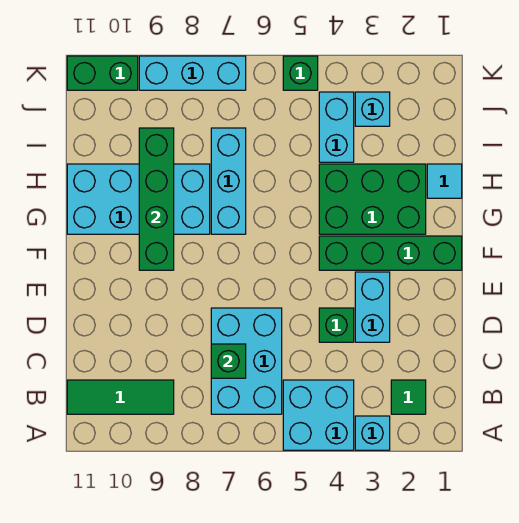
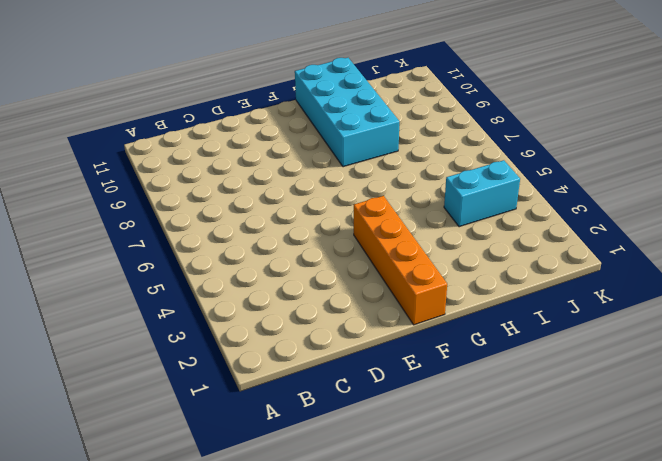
orange 1x4 brick [354,196,447,325] -> green 1x4 brick [319,236,462,270]
none -> cyan 1x1 brick [355,416,390,450]
none -> cyan 2x2 brick [283,380,354,450]
none -> green 1x1 tile [391,380,426,414]

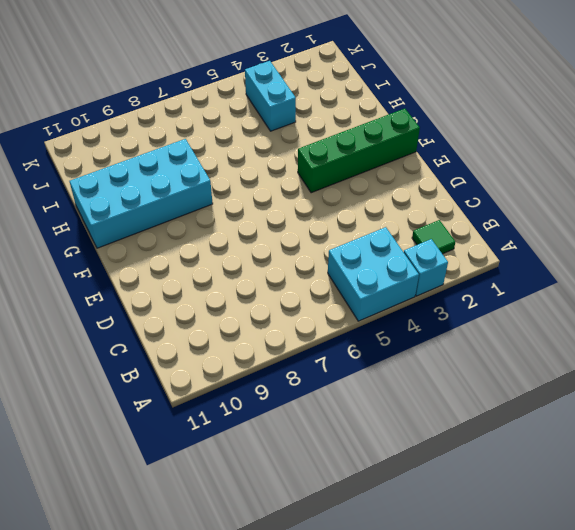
none -> cyan 2x3 brick [211,308,282,414]
none -> green 1x3 tile [67,380,174,414]
none -> cyan 1x2 brick [355,272,390,342]

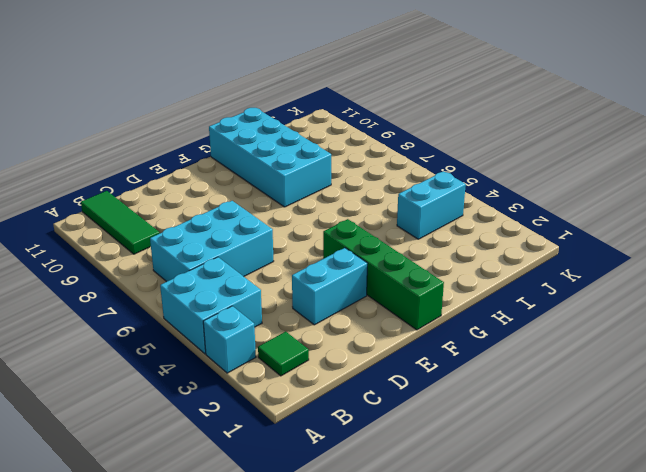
none -> green 1x1 brick [319,308,354,342]
none -> green 2x3 brick [319,164,426,234]
none -> cyan 1x3 brick [211,128,246,234]

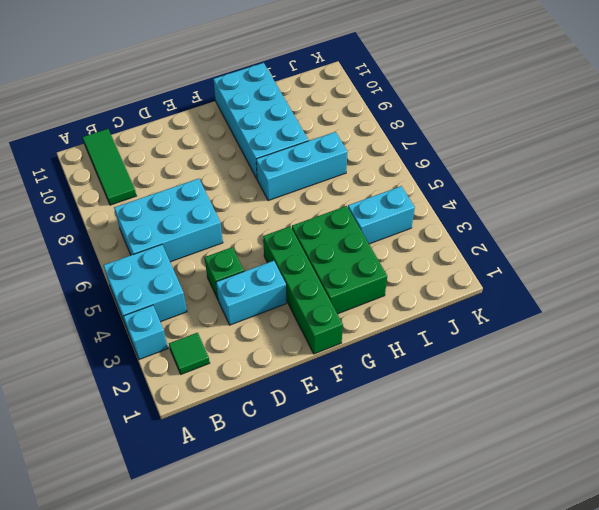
none -> cyan 1x1 tile [427,164,462,198]
none -> cyan 1x1 brick [355,92,390,126]
none -> green 1x1 brick [283,56,318,90]

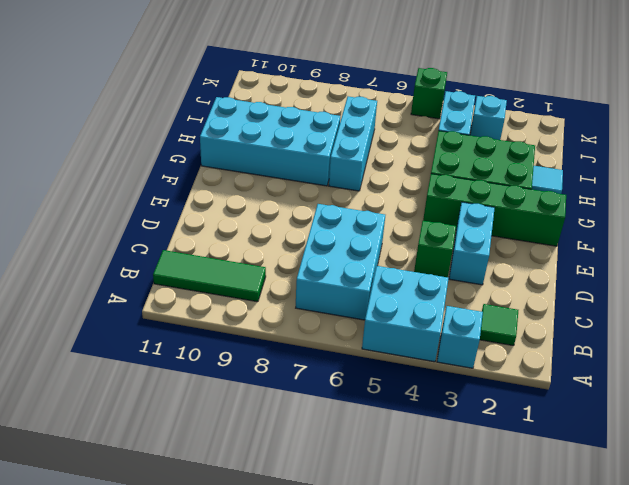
none -> cyan 1x3 brick [139,56,246,90]
none -> green 1x2 brick [67,56,138,90]
none -> green 1x1 brick [211,344,246,378]

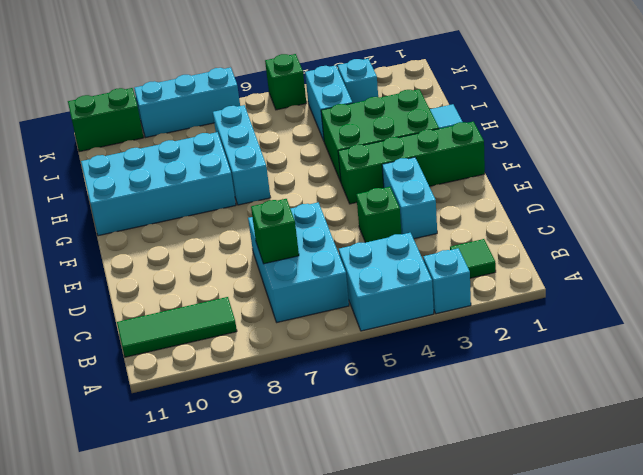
none -> green 1x4 brick [139,128,174,270]

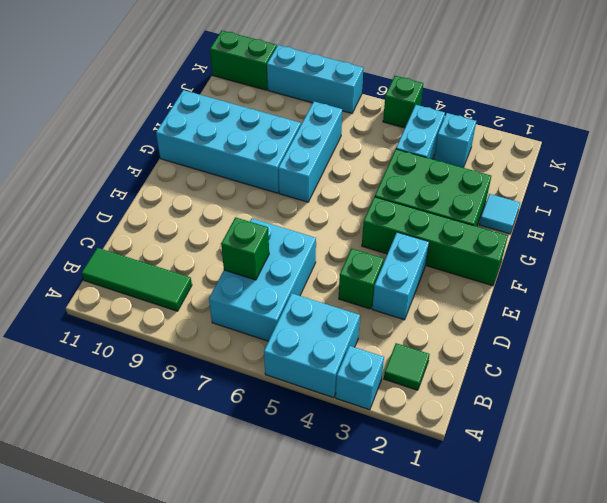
none -> green 1x4 brick [139,128,174,270]

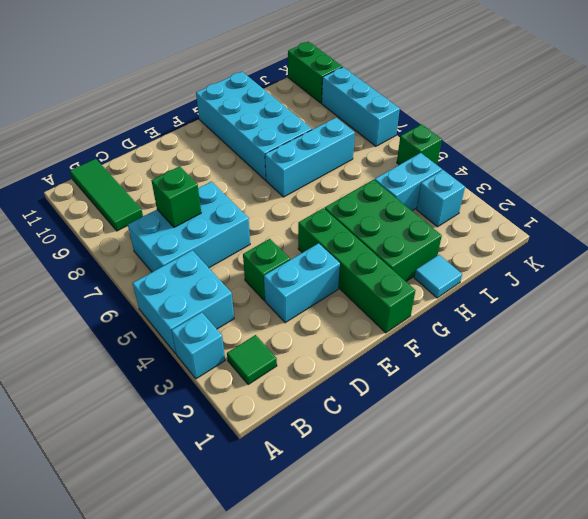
none -> green 1x4 brick [139,128,174,270]

